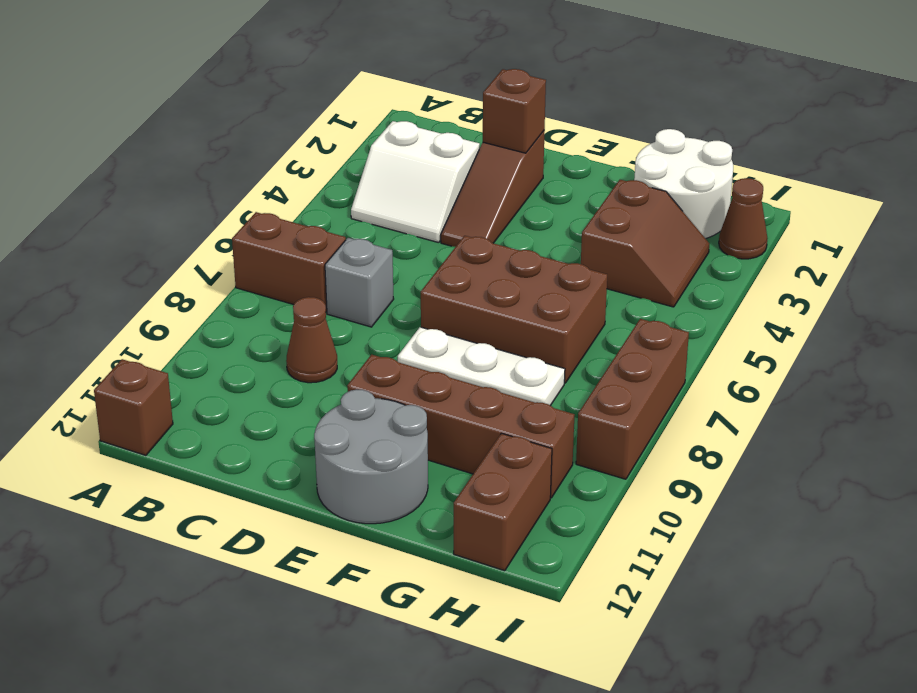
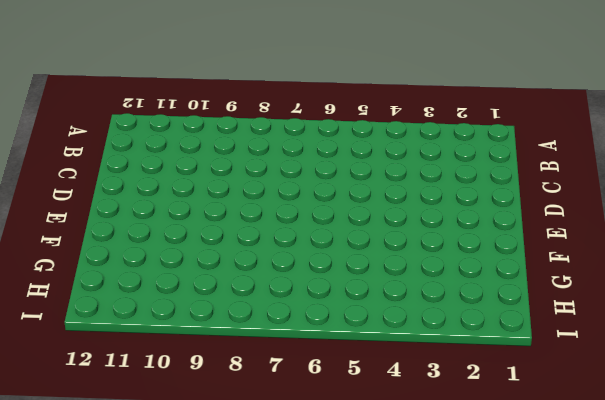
none -> brown 1x2 brick [232,212,346,312]
none -> brown 1x1 brick [94,359,173,455]
none -> white 2x2 slope [351,121,480,243]

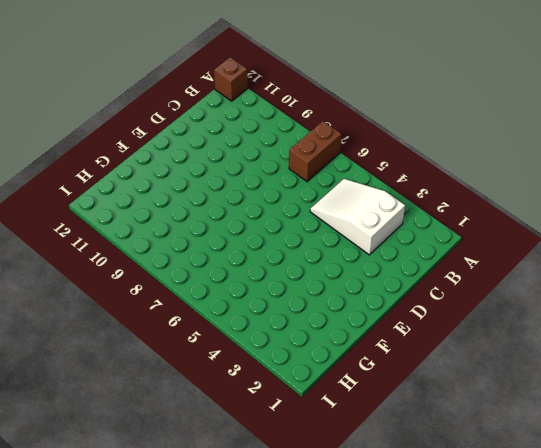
white 2x3 slope [310,179,405,255] -> white 2x2 slope [351,121,480,243]
none -> grey 1x1 brick [325,238,394,327]
none -> brown 1x1 cone [286,297,337,383]
none -> brown 1x3 slope [441,130,545,247]

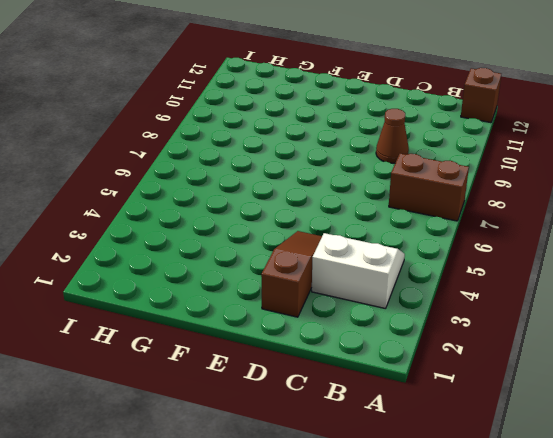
none -> grey 1x1 brick [325,238,394,327]
none -> brown 2x3 brick [421,236,607,383]
none -> white 1x3 plate [398,327,565,406]

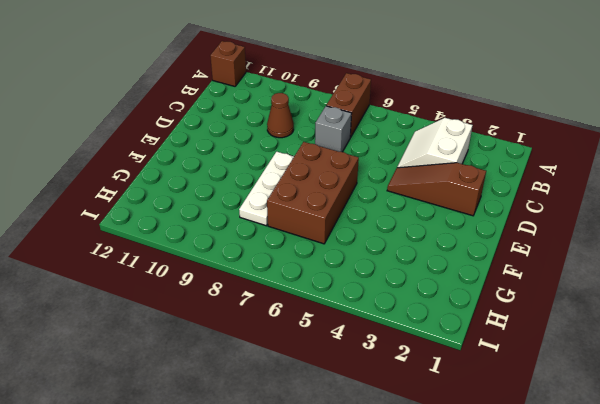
none -> brown 1x4 brick [347,355,574,498]
none -> grey 2x2 round brick [314,390,428,524]
none -> white 2x2 round brick [634,129,733,239]

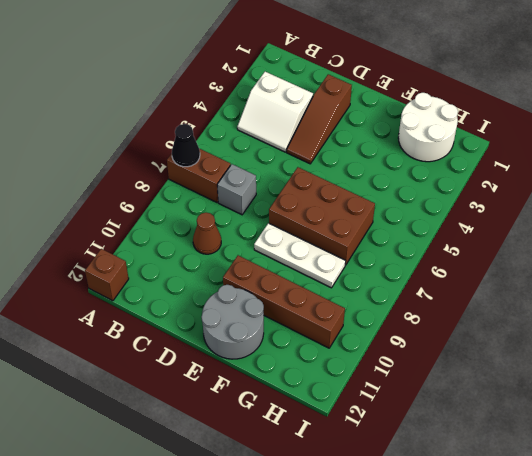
black 1x1 cone [172,124,200,167] -> none
none -> brown 2x2 slope [581,180,710,307]
none -> brown 1x2 brick [454,433,552,571]
none -> brown 1x1 cone [719,178,768,259]

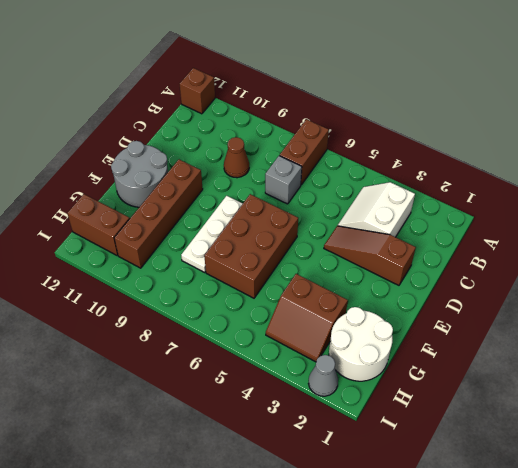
grey 1x1 cone [308,355,338,396] -> brown 1x1 cone [719,178,768,259]
none -> brown 1x3 brick [576,319,689,479]
none -> brown 1x1 brick [483,69,546,153]

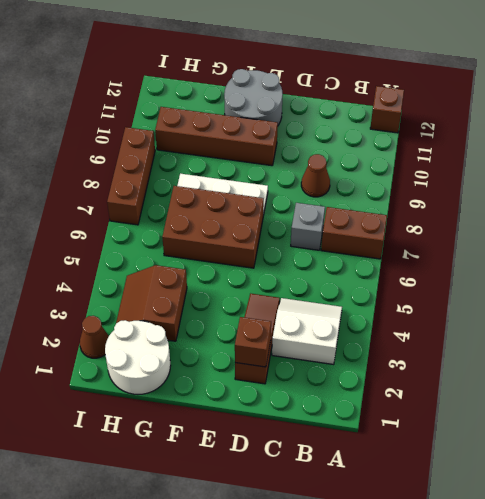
none -> brown 1x2 brick [454,433,552,571]

